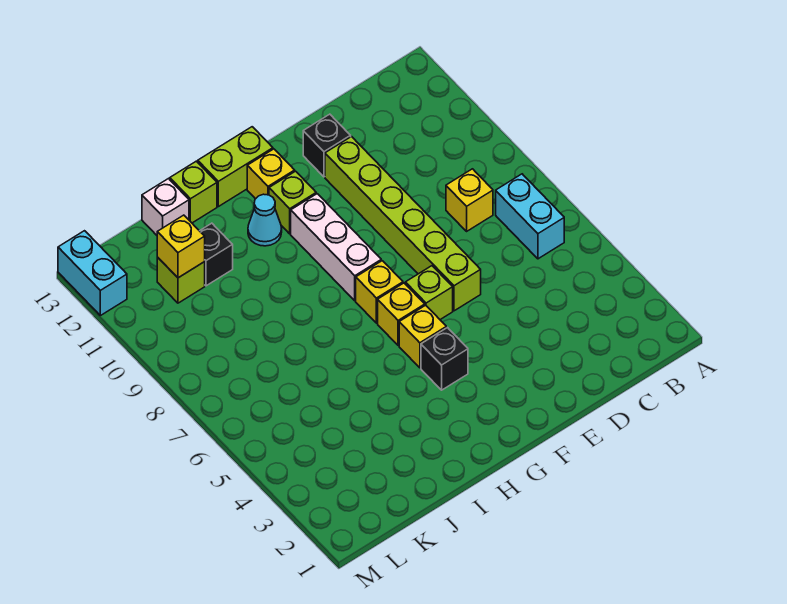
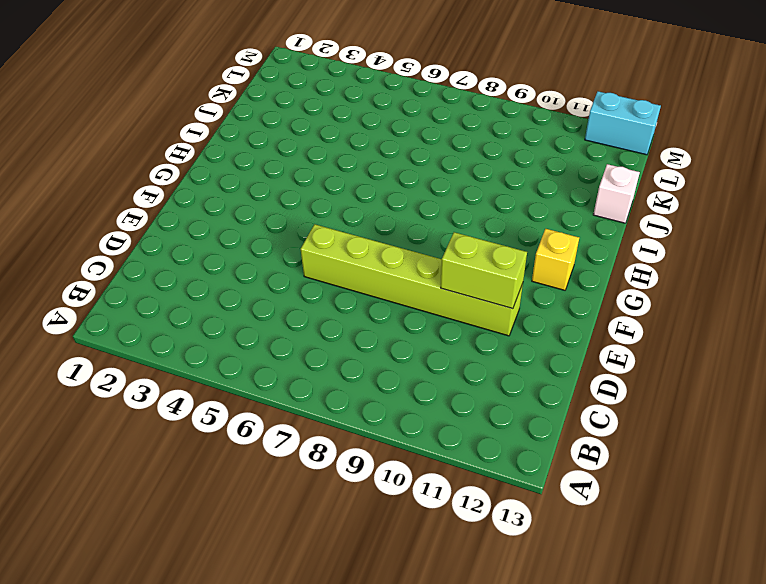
lime 1x2 brick [441,232,527,309] -> lime 1x2 brick turned to [198,127,273,207]
none -> cyan 1x2 brick [496,174,564,259]
none -> yellow 1x1 brick [446,169,493,231]
none -> black 1x1 brick [303,114,351,177]

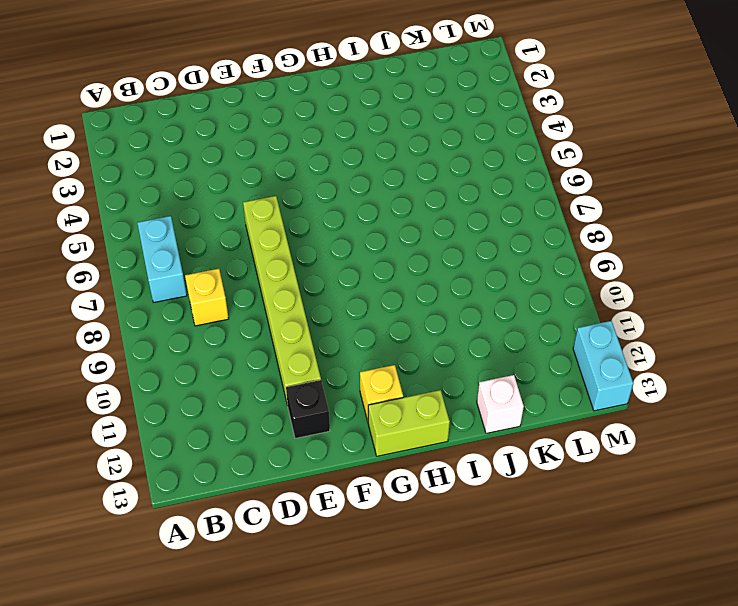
none -> lime 1x1 brick [405,266,453,320]
none -> black 1x1 brick [421,328,468,390]
none -> yellow 1x1 brick [399,305,446,368]

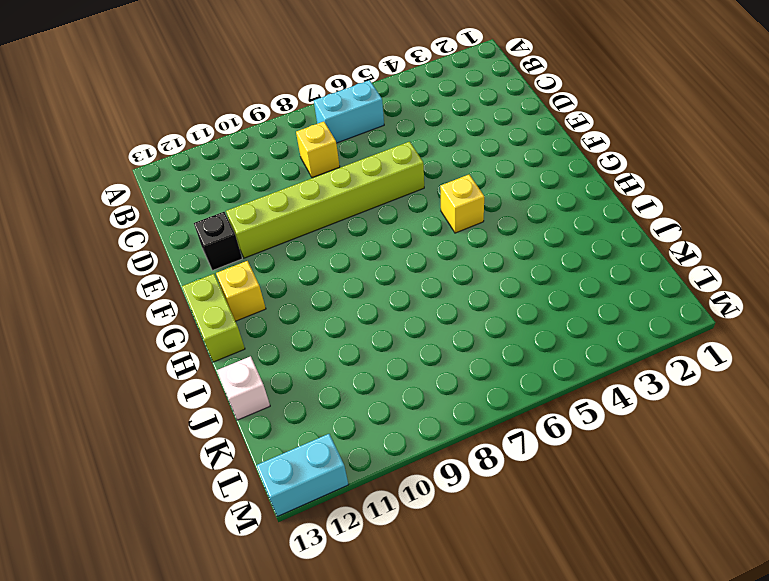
none -> lime 1x1 brick [405,266,453,320]
none -> black 1x1 brick [421,328,468,390]
none -> yellow 1x1 brick [378,283,425,346]

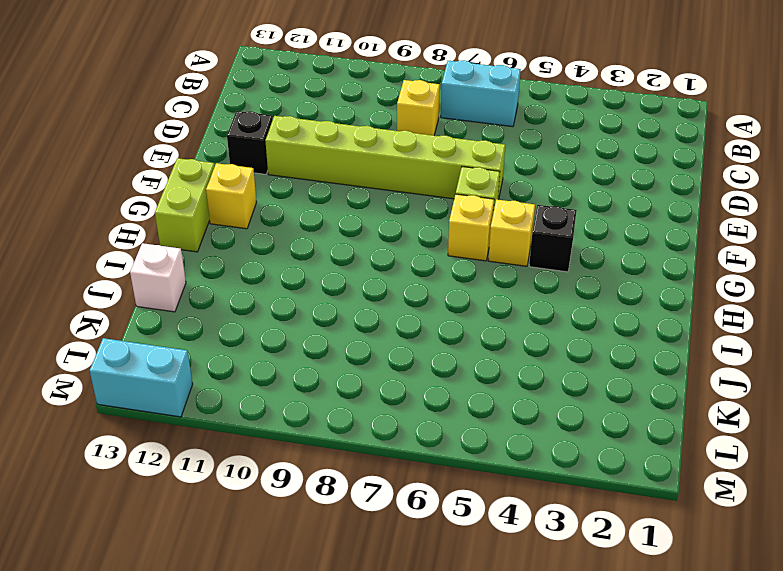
none -> yellow 1x1 brick [356,261,403,323]
none -> white 1x3 brick [291,194,381,301]
none -> lime 1x1 brick [269,171,316,234]

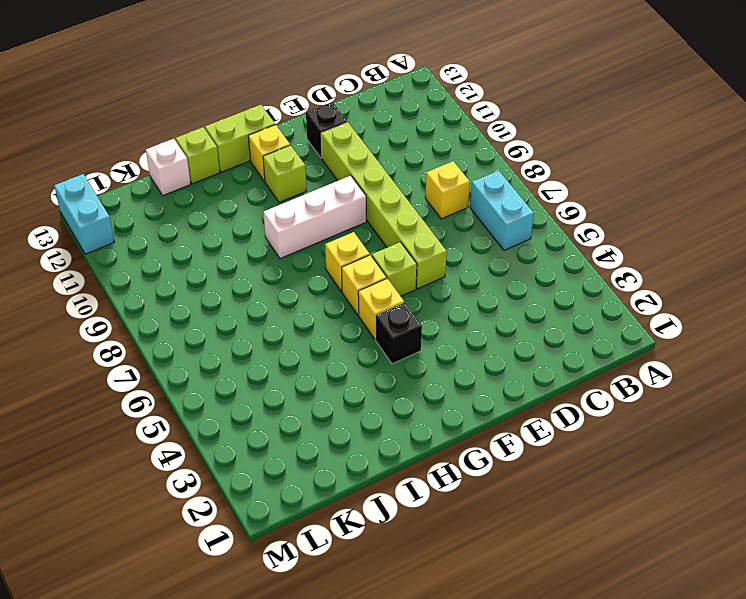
white 1x3 brick [264,176,366,259] -> white 1x3 brick turned to [291,194,381,301]
none -> cyan 1x1 cone [248,194,282,246]
none -> black 1x1 brick [200,223,233,286]
none -> lime 1x1 brick [157,257,205,303]

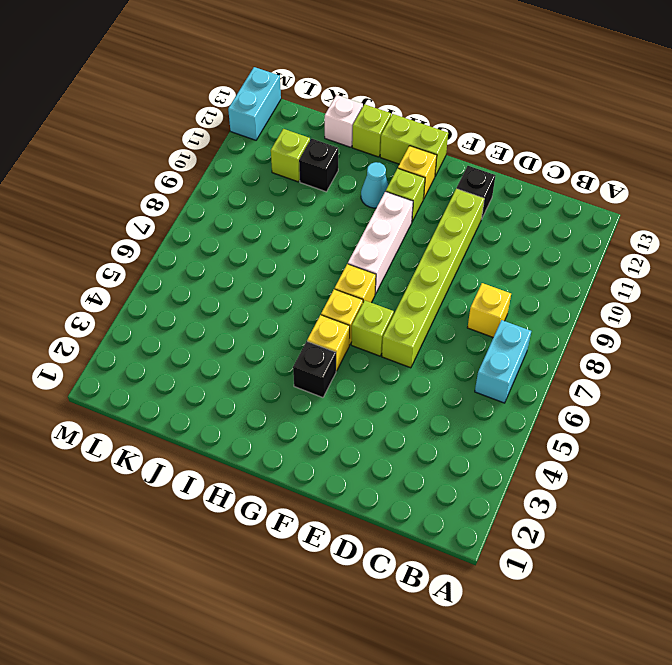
none -> yellow 1x1 brick [157,215,205,278]

